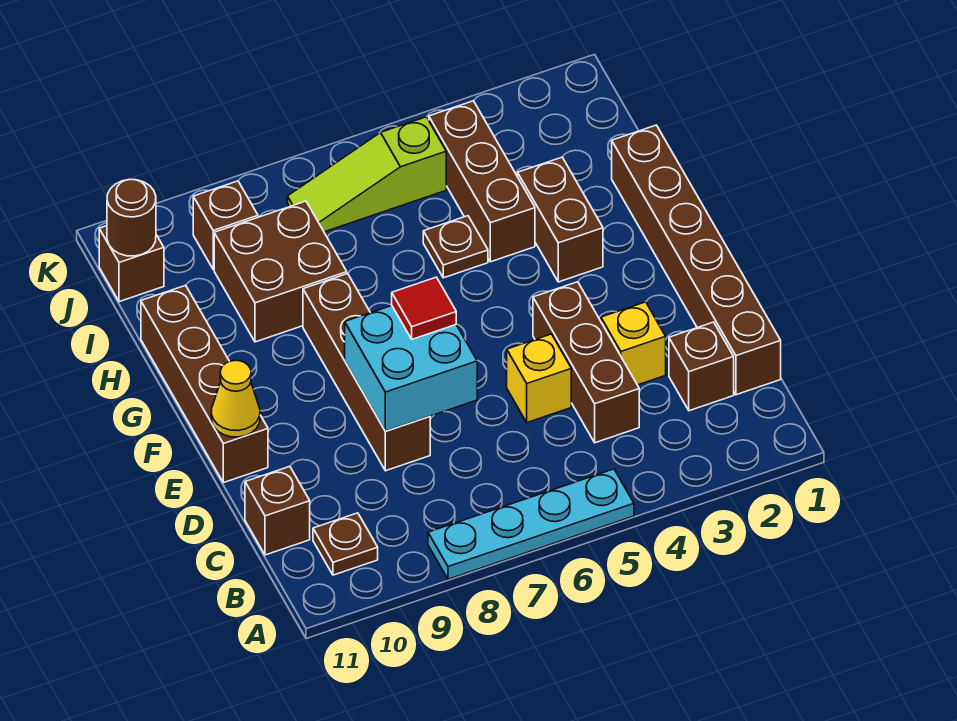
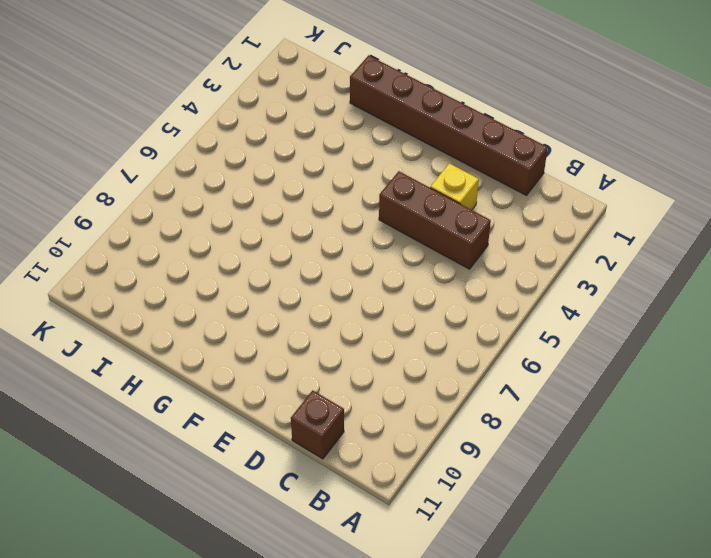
none -> cyan 1x4 plate [428,469,634,579]
none -> brown 1x1 plate [313,513,378,575]
none -> brown 1x1 brick [669,322,734,411]

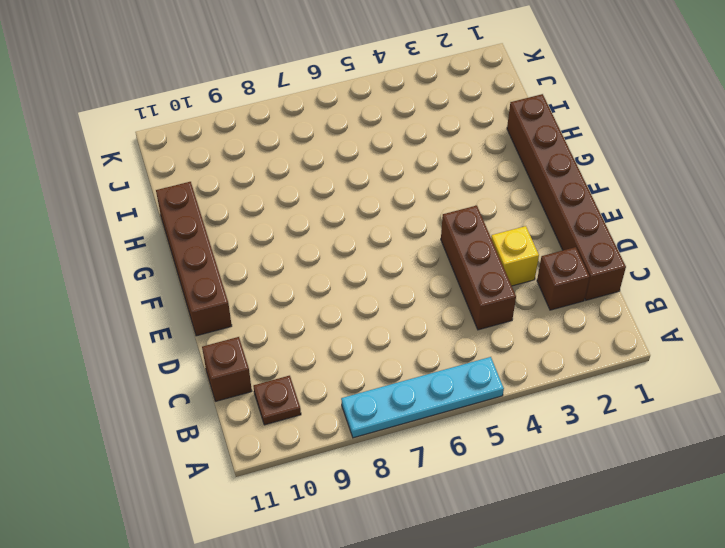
none -> yellow 1x1 brick [507,334,571,423]
none -> brown 1x4 brick [303,274,430,471]
none -> brown 1x2 brick [518,157,603,282]

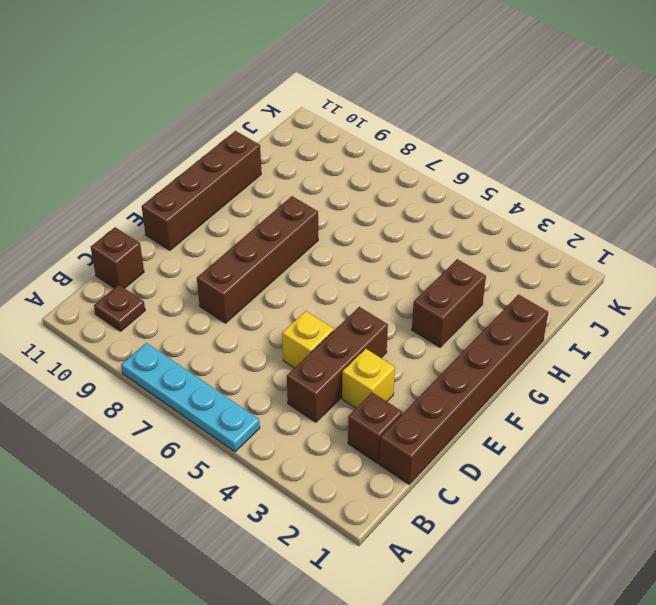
none -> brown 1x3 brick [429,101,535,262]
none -> brown 1x1 plate [423,216,488,278]
none -> brown 2x2 brick [214,201,347,342]

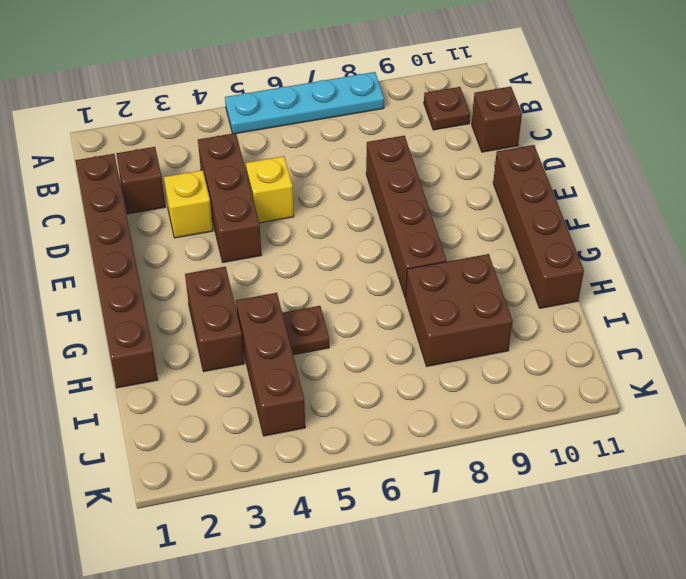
none -> lime 1x3 slope [288,117,446,232]
none -> brown 1x1 brick [193,181,258,270]
none -> brown 1x1 brick [99,226,164,302]

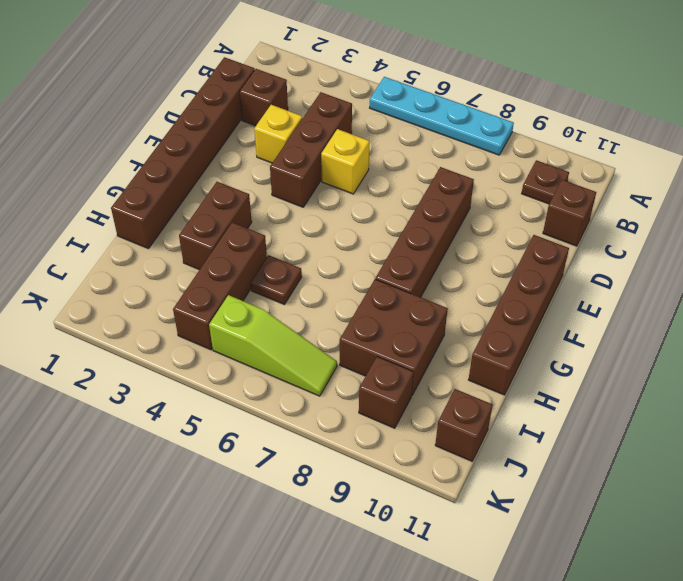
none -> cyan 2x2 brick [345,306,477,431]
none -> yellow 1x1 cone [211,360,260,437]
none -> brown 1x1 round brick [107,179,156,256]

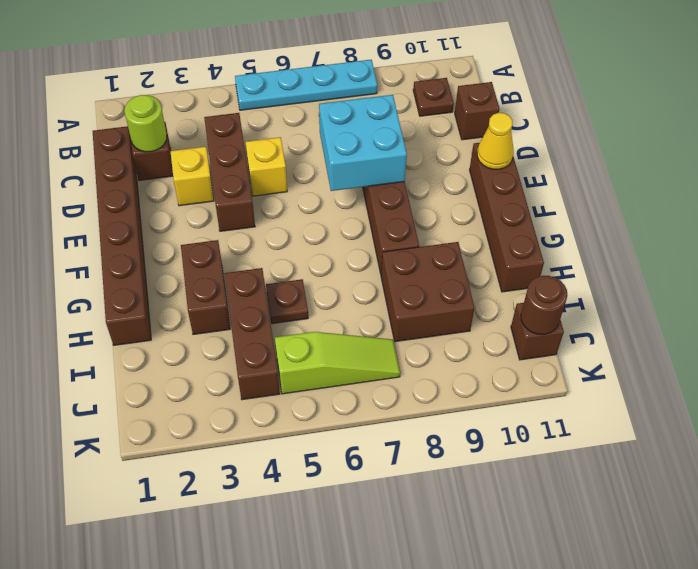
lime 1x1 round brick [124,95,167,152] -> none
none -> brown 1x1 brick [193,181,258,270]
none -> red 1x1 tile [392,277,456,339]

